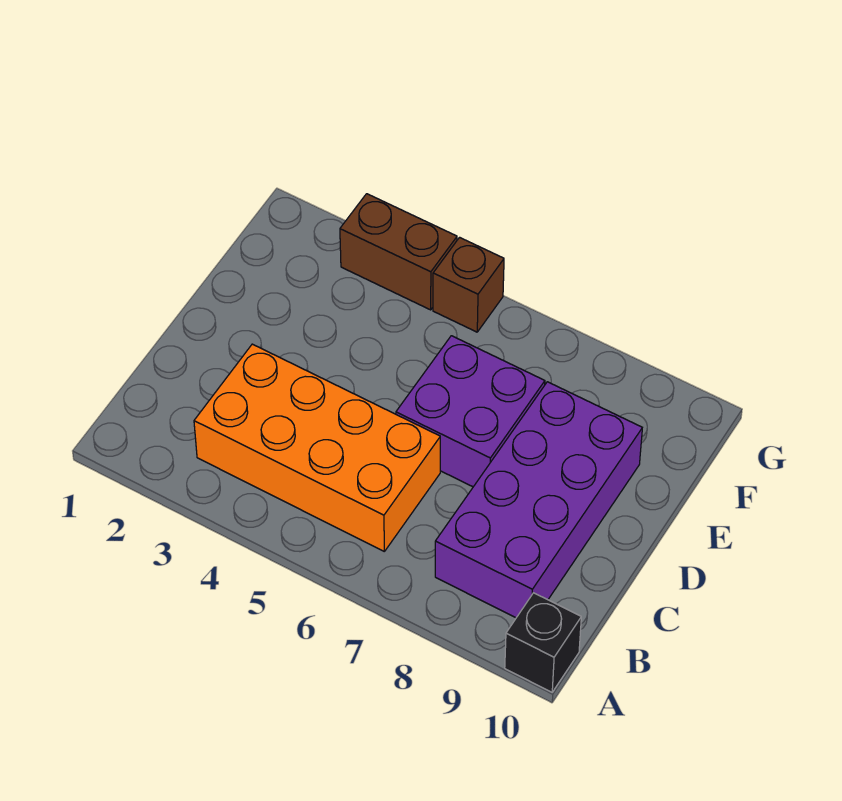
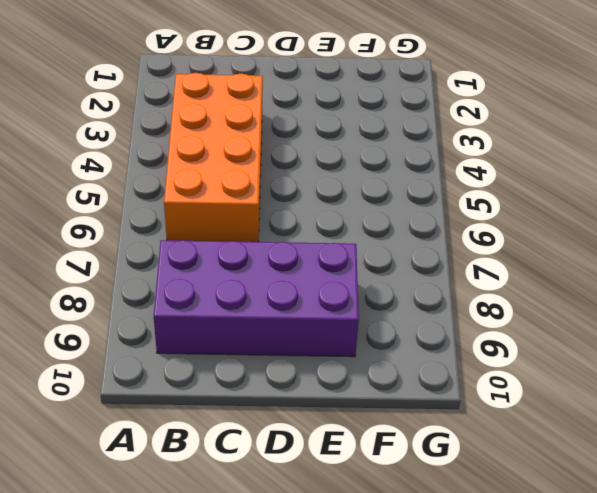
none -> black 1x1 brick [505,593,581,692]
none -> purple 2x2 brick [396,336,545,487]

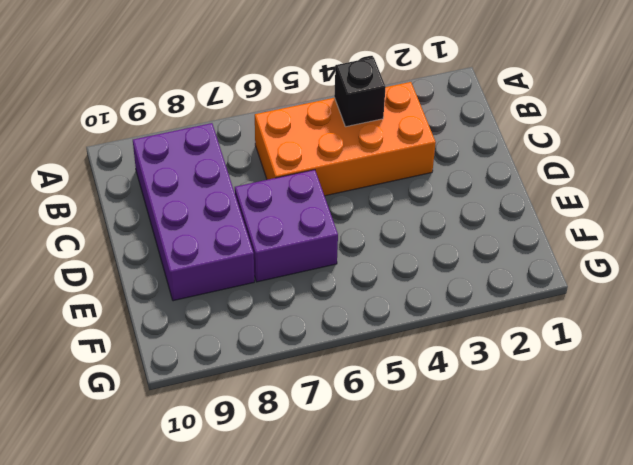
black 1x1 brick [334,57,386,127] -> black 1x1 brick moved to [505,593,581,692]
none -> brown 1x2 brick [340,194,457,310]
none -> brown 1x1 brick [433,237,504,332]

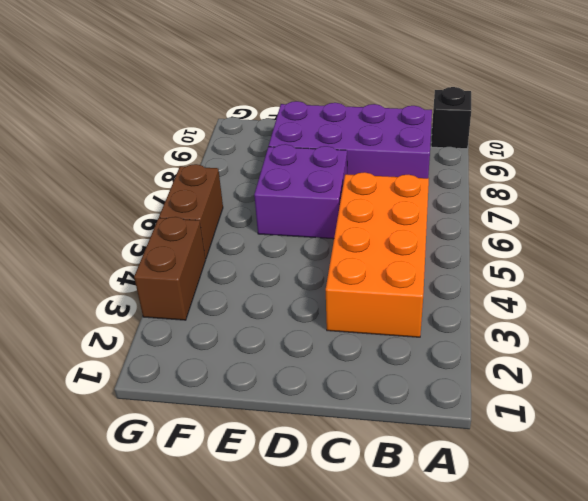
brown 1x2 brick [159,164,223,259] -> brown 1x1 brick [433,237,504,332]

